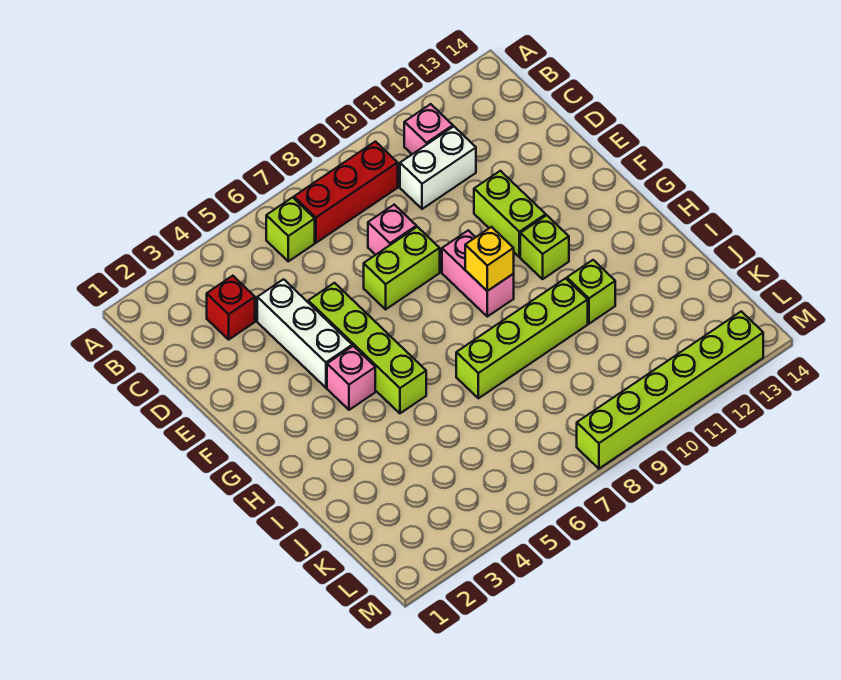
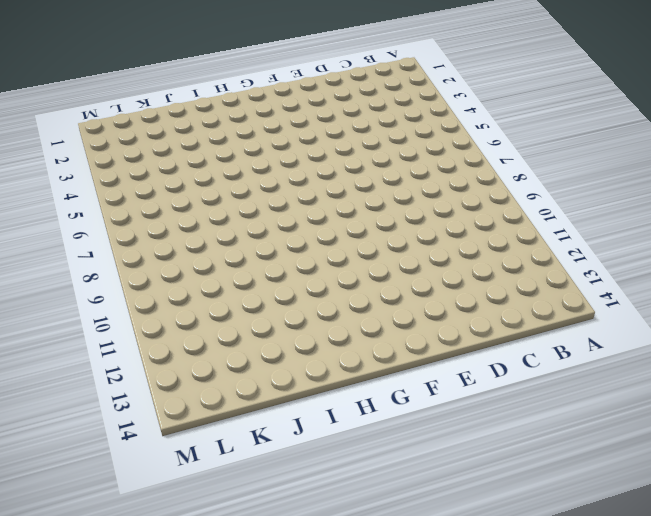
none -> lime 1x1 brick [266,198,315,261]
none -> red 1x3 brick [294,142,398,243]
none -> pink 1x1 brick [404,104,453,154]

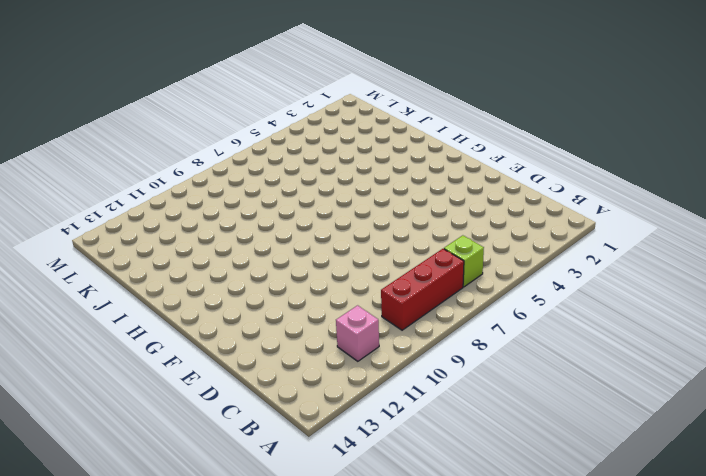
none -> red 1x1 brick [207,276,255,339]
none -> white 1x2 brick [400,127,476,209]
none -> white 1x3 brick [257,279,352,388]

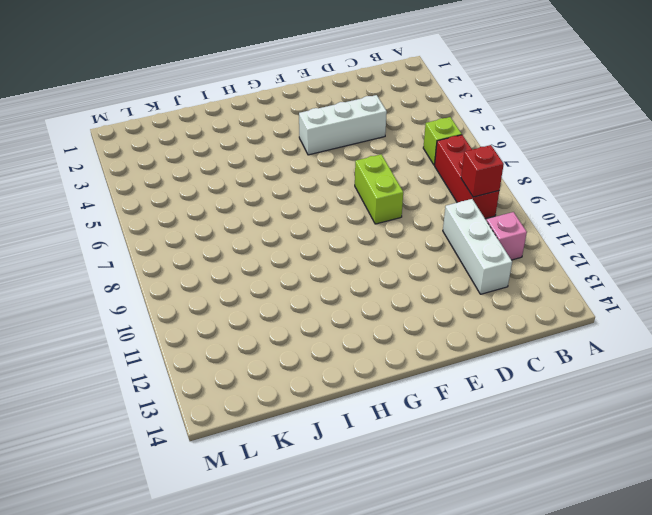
red 1x1 brick [461,145,504,197] -> red 1x1 brick moved to [207,276,255,339]
white 1x3 brick [443,199,512,294] -> white 1x2 brick [400,127,476,209]
none -> pink 1x1 brick [368,205,416,255]
none -> lime 1x4 brick [308,283,426,413]
none -> lime 1x2 brick [474,171,546,257]

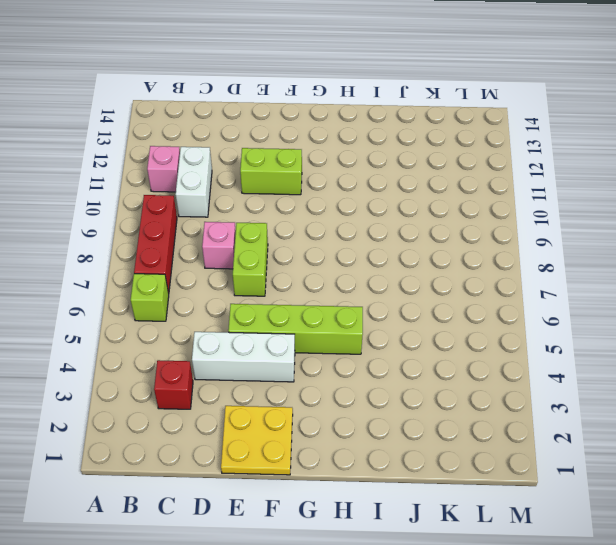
yellow 2x2 plate [221,406,293,475] -> none
none -> pink 1x2 brick [442,230,514,317]
none -> pink 1x1 brick [327,346,375,410]
none -> lime 1x1 brick [520,215,569,279]

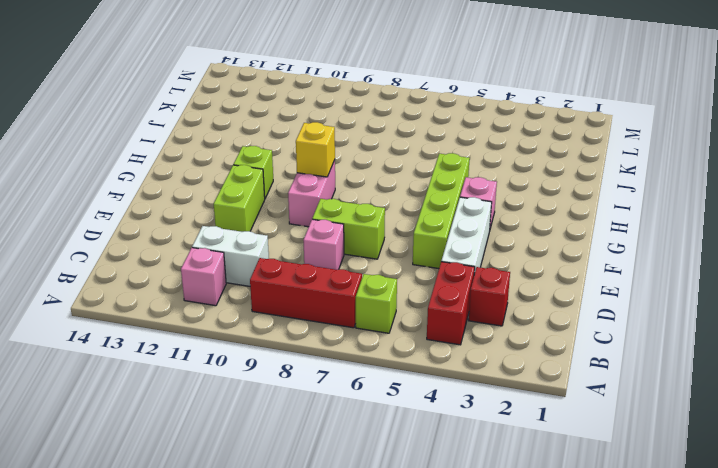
red 1x2 brick [427,262,475,345] -> none
none -> lime 1x4 brick [456,279,588,398]
none -> lime 1x1 brick [567,260,615,324]
none -> lime 1x6 brick [577,311,763,469]

